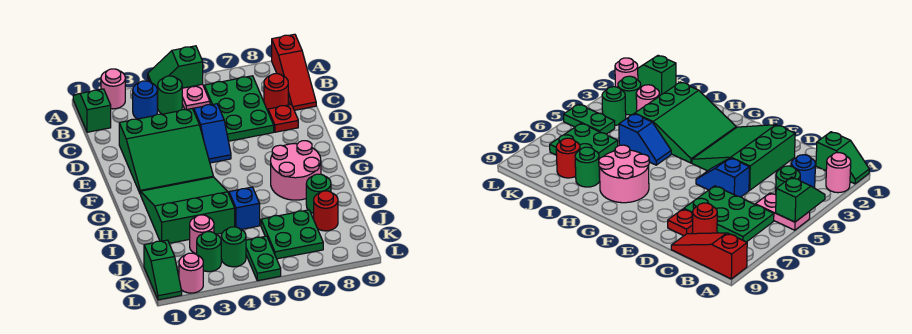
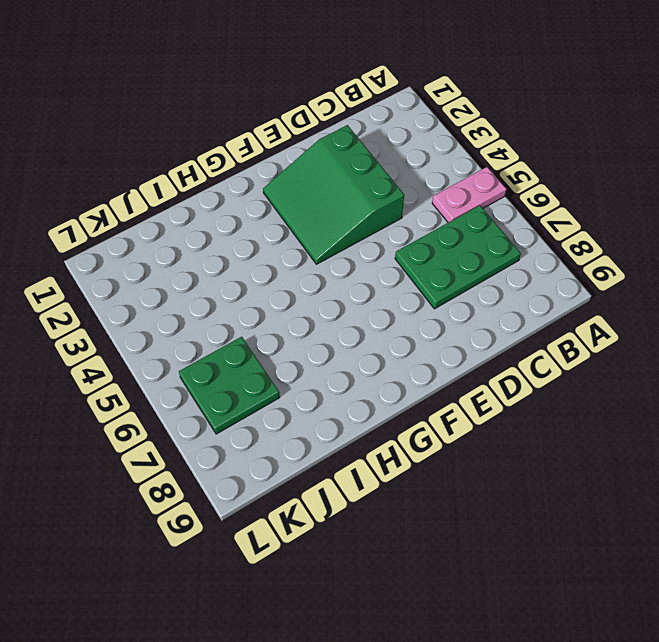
none -> green 1x2 slope [73,89,111,132]
none -> pink 1x1 round brick [101,69,125,109]
none -> red 1x3 slope [272,34,316,110]

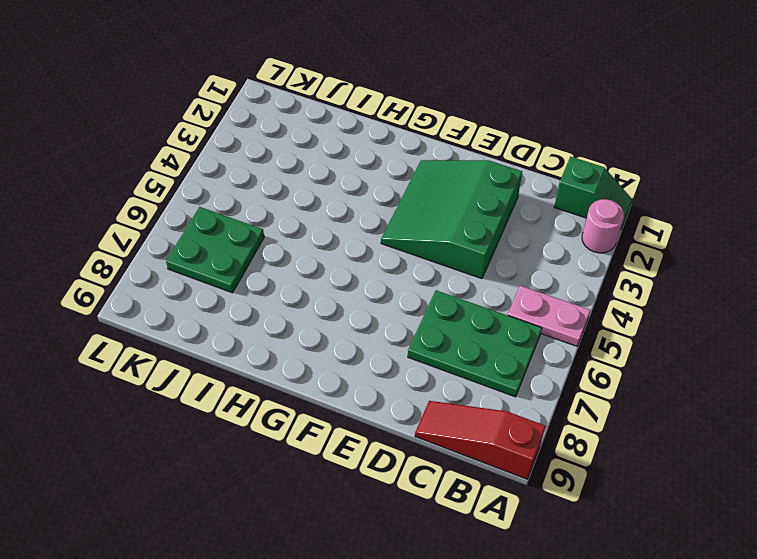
none -> blue 1x1 round brick [133,81,157,119]
none -> green 1x1 round brick [157,76,182,114]
none -> red 1x1 round brick [264,74,288,111]

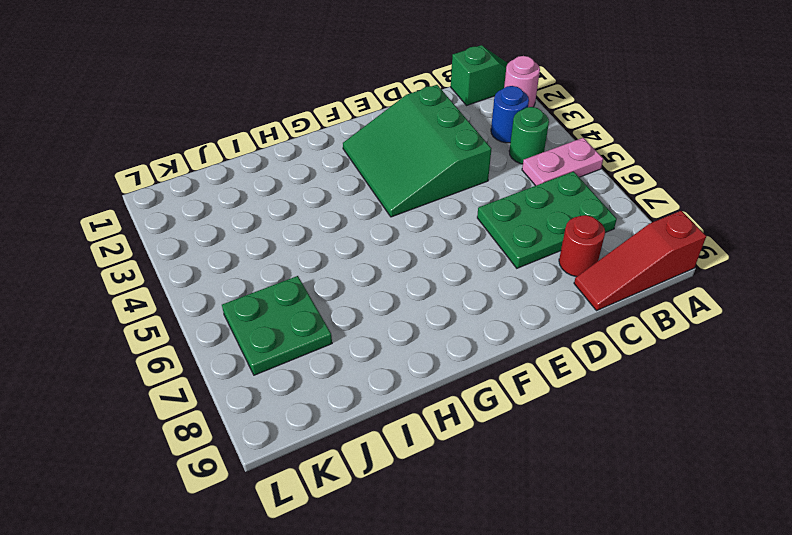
none -> blue 1x2 slope [194,104,231,163]
none -> red 1x1 plate [268,105,298,132]
none -> green 3x3 slope [140,177,235,243]

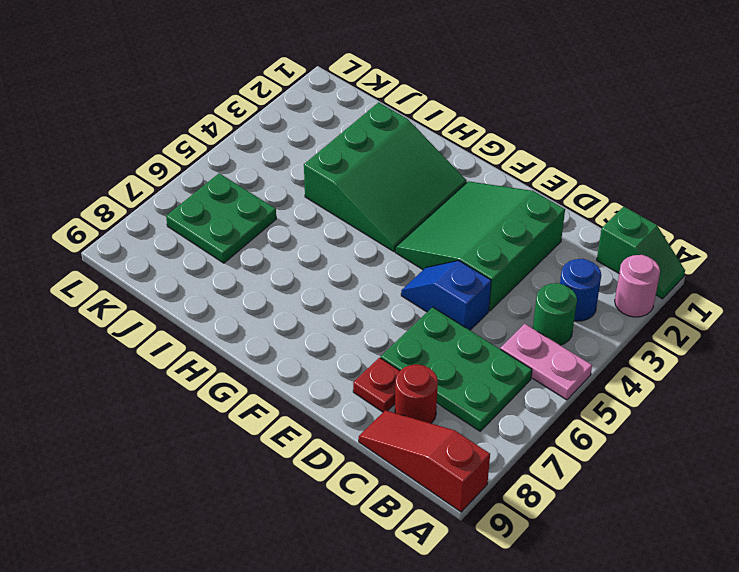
none -> pink 2x2 round brick [271,141,321,200]
none -> blue 1x2 slope [228,187,260,229]
none -> green 1x1 round brick [306,174,331,213]

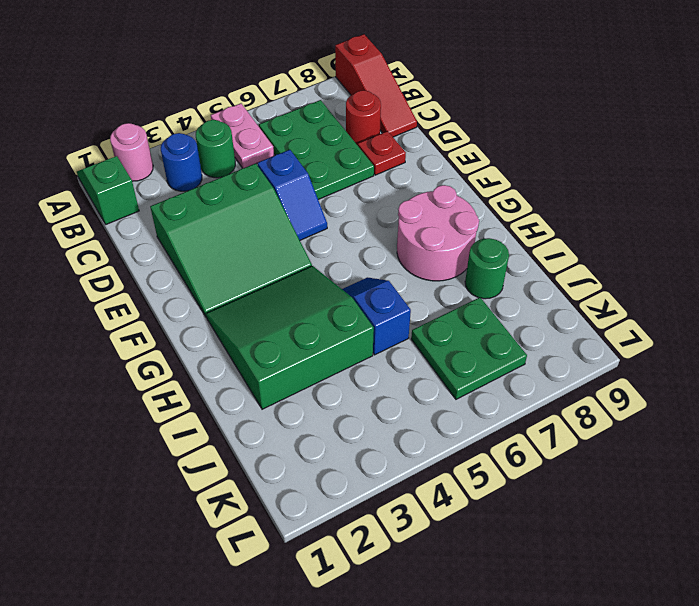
none -> pink 1x1 round brick [190,215,214,254]
none -> red 1x1 round brick [314,191,338,231]
none -> green 1x2 slope [144,240,182,300]

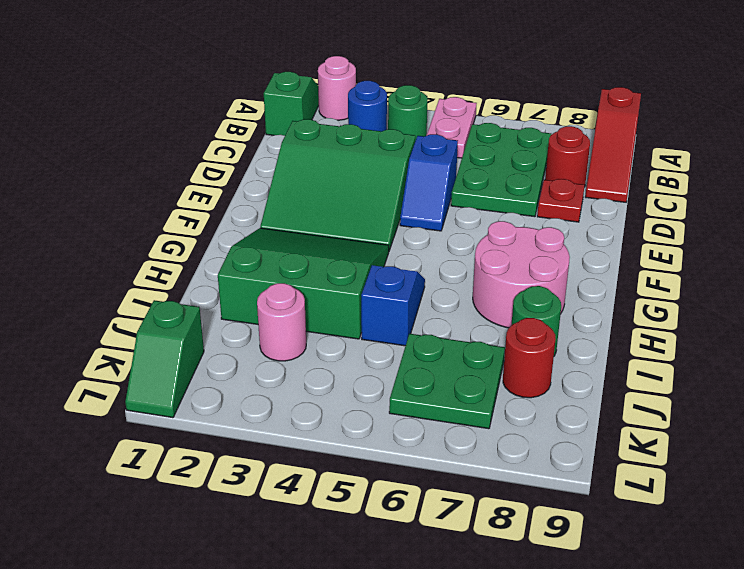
none -> green 1x1 round brick [197,232,221,272]
none -> green 1x1 round brick [221,227,246,267]
none -> green 1x2 plate [246,236,281,281]

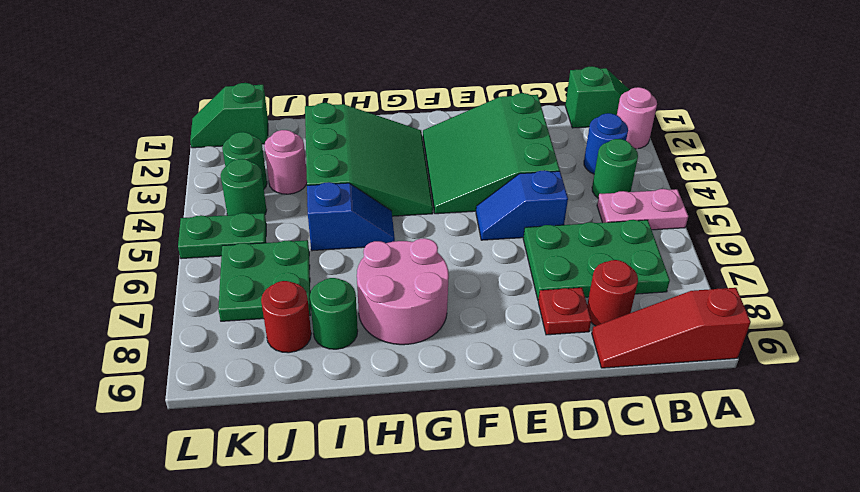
none -> pink 1x1 round brick [179,253,203,293]
none -> green 1x2 slope [148,46,203,93]

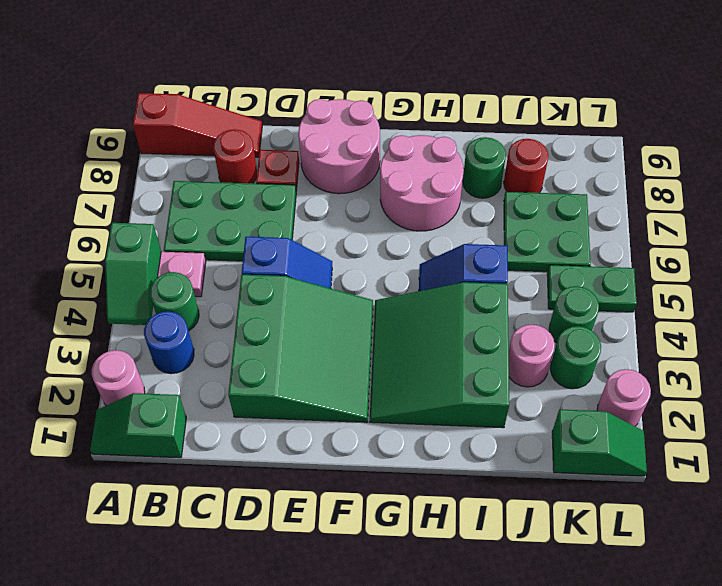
pink 2x2 round brick [299,99,380,194] -> none

